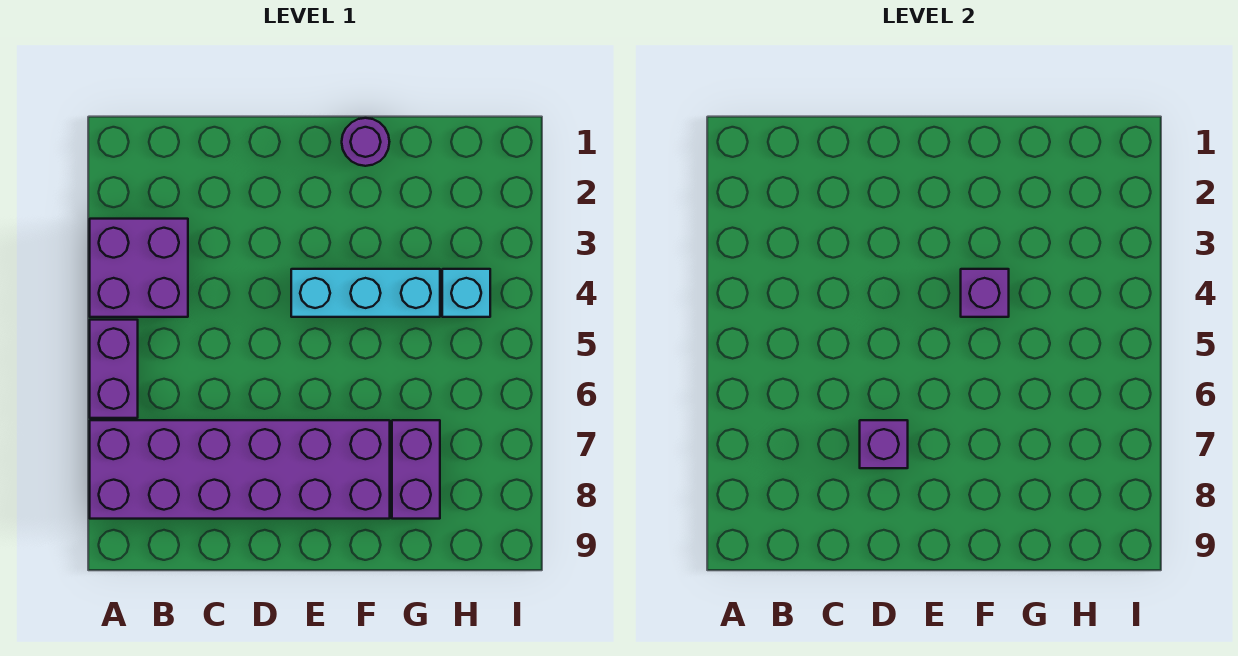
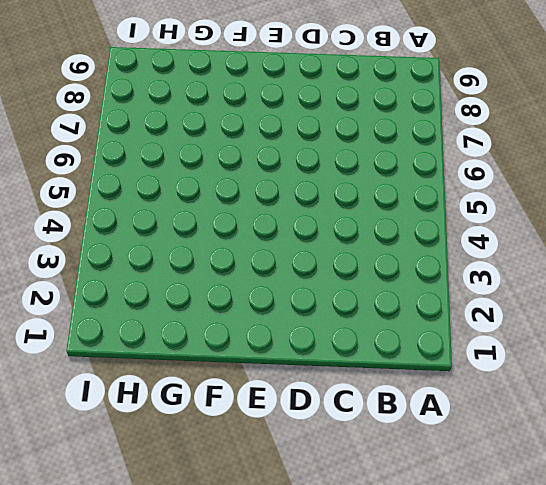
none -> purple 2x2 brick [90,219,188,317]
none -> purple 1x2 brick [90,320,138,418]

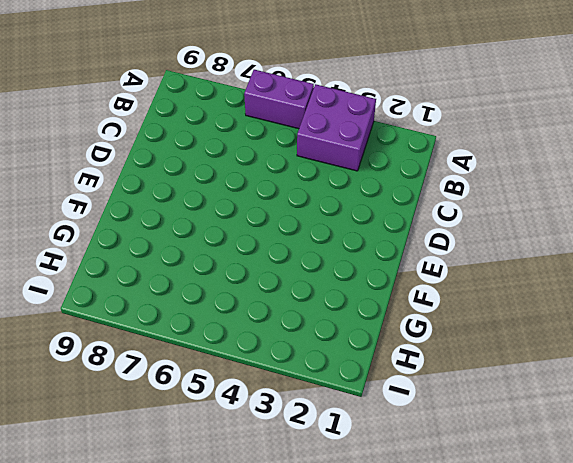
none -> purple 2x6 brick [90,420,390,519]
none -> cyan 1x3 brick [291,269,440,317]

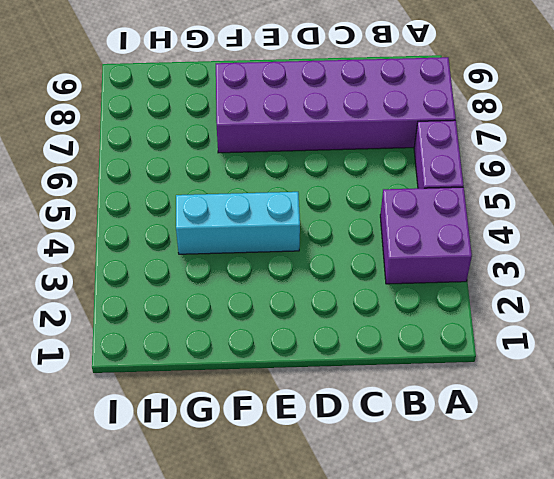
none -> purple 1x1 round brick [342,118,389,166]
none -> purple 1x2 brick [392,420,440,519]

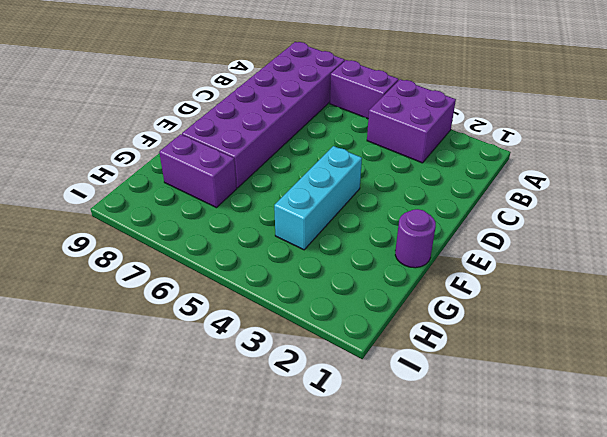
none -> cyan 1x1 brick [442,269,490,317]
none -> purple 1x1 brick [860,420,908,468]

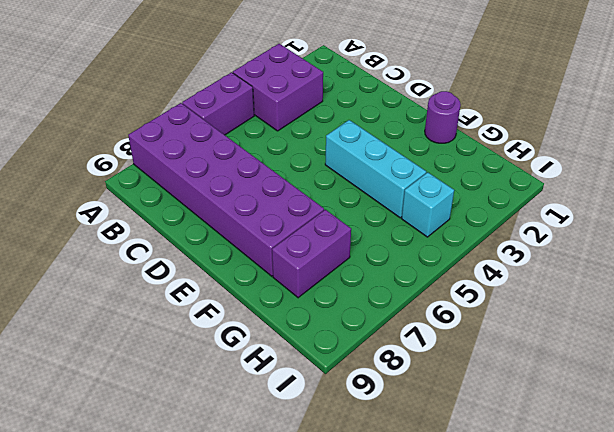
none -> purple 1x1 brick [860,420,908,468]
none -> purple 1x1 brick [961,269,1009,317]

